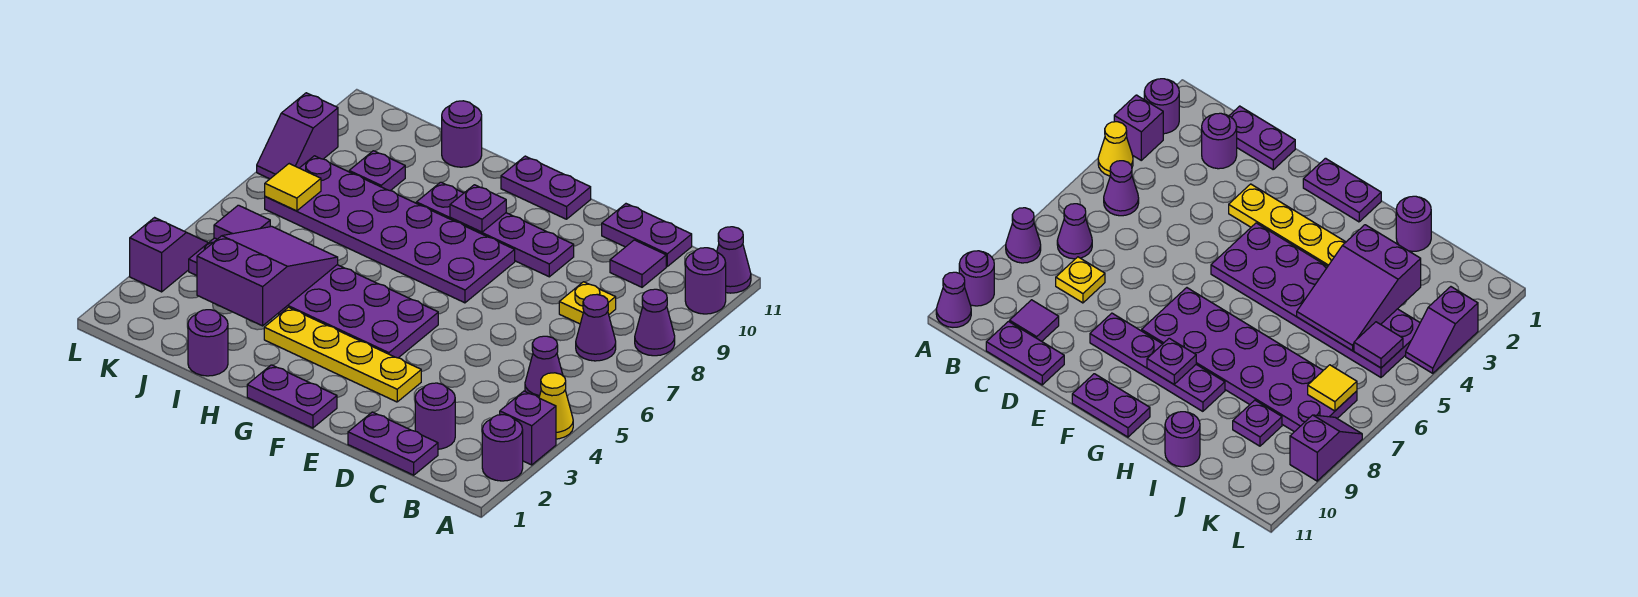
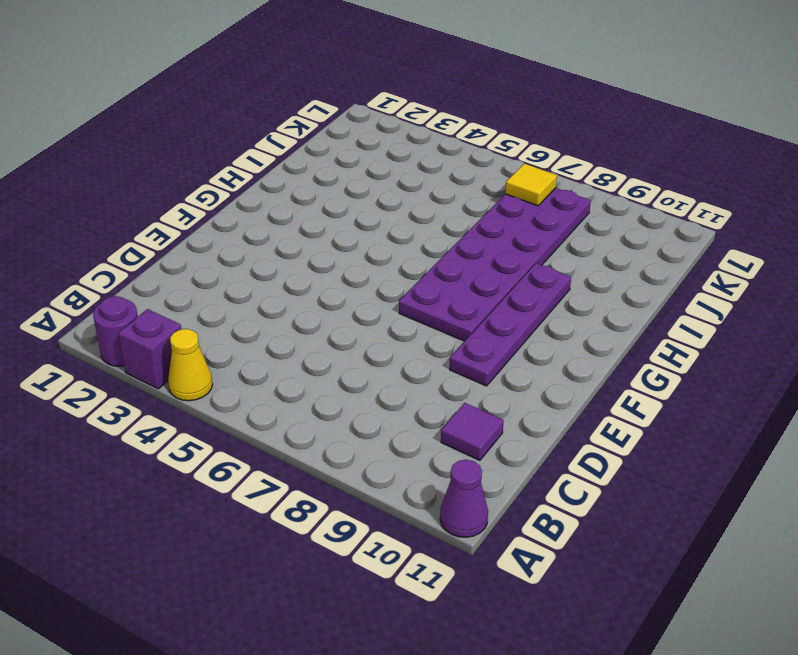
none -> purple 1x1 cone [635,289,675,356]
none -> purple 1x1 round brick [685,248,726,314]
none -> purple 1x1 cone [525,336,563,398]

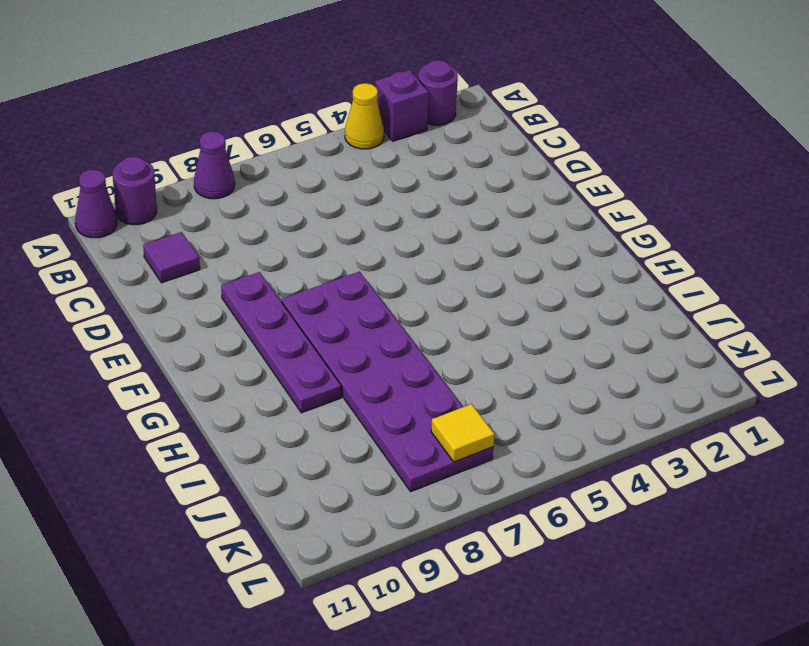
none -> purple 1x1 cone [525,336,563,398]
none -> purple 1x1 cone [576,295,616,361]
none -> purple 1x2 plate [348,412,438,475]

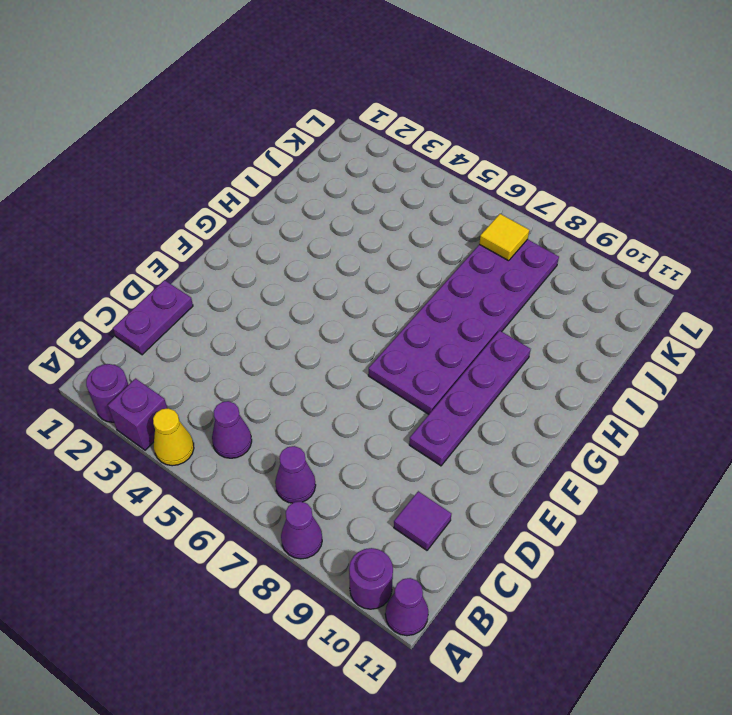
none -> purple 1x1 round brick [415,383,455,449]
none -> yellow 1x1 plate [559,282,616,324]
none -> purple 1x2 plate [602,204,692,266]

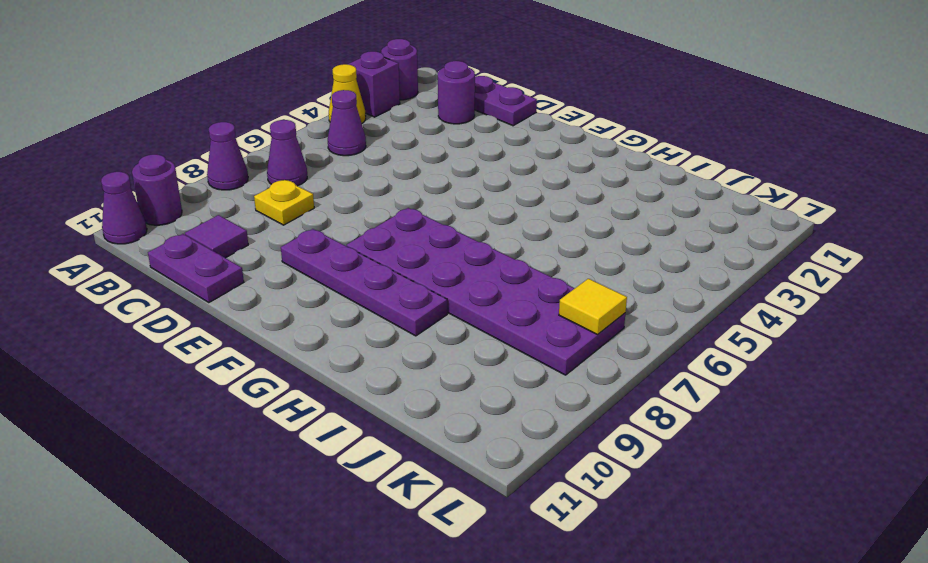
none -> yellow 1x4 plate [264,307,421,402]
none -> purple 1x2 plate [247,365,337,428]
none -> purple 2x6 plate [189,238,438,358]

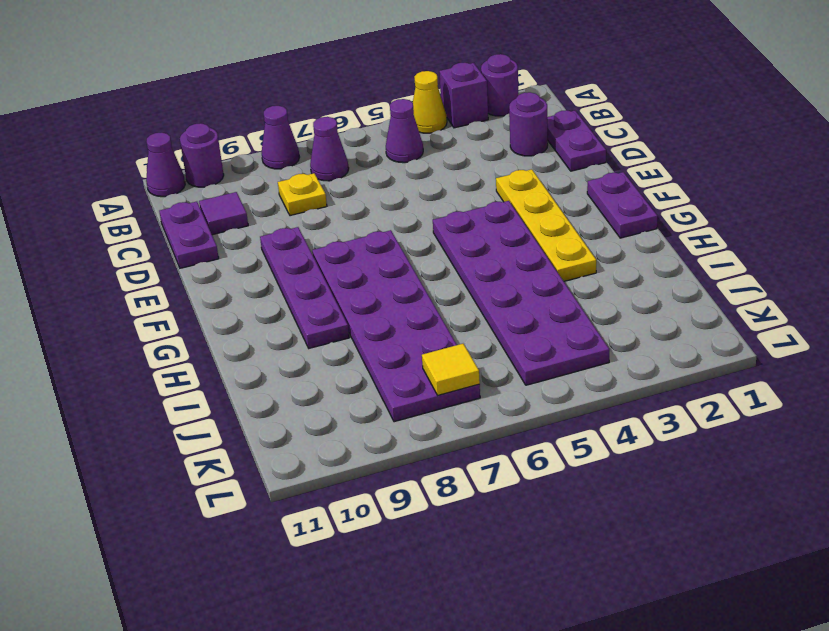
none -> purple 1x2 plate [501,156,591,219]
none -> purple 1x1 round brick [188,310,228,376]
none -> purple 1x1 round brick [442,101,482,167]

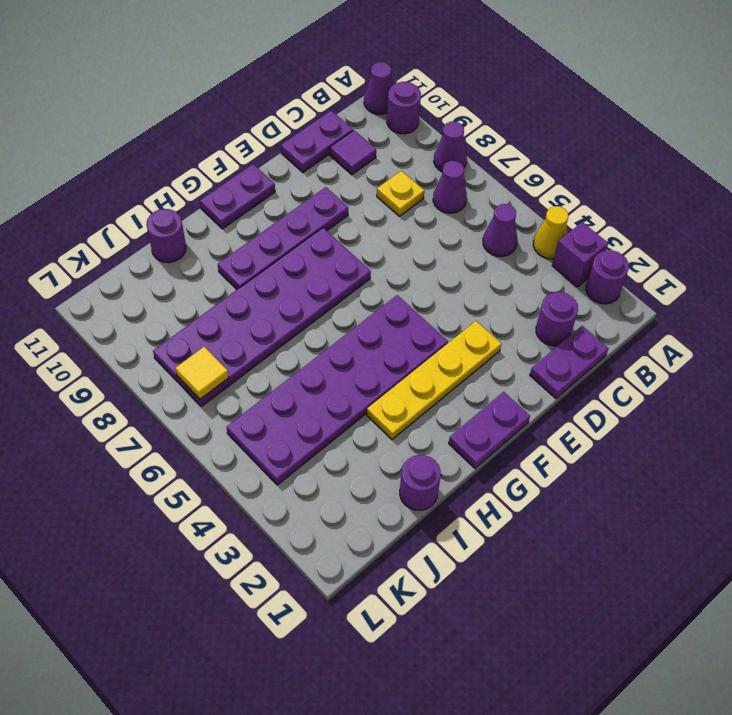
none -> purple 1x1 plate [349,151,405,191]
none -> purple 1x2 slope [130,218,208,292]
none -> purple 1x2 slope [257,93,338,179]

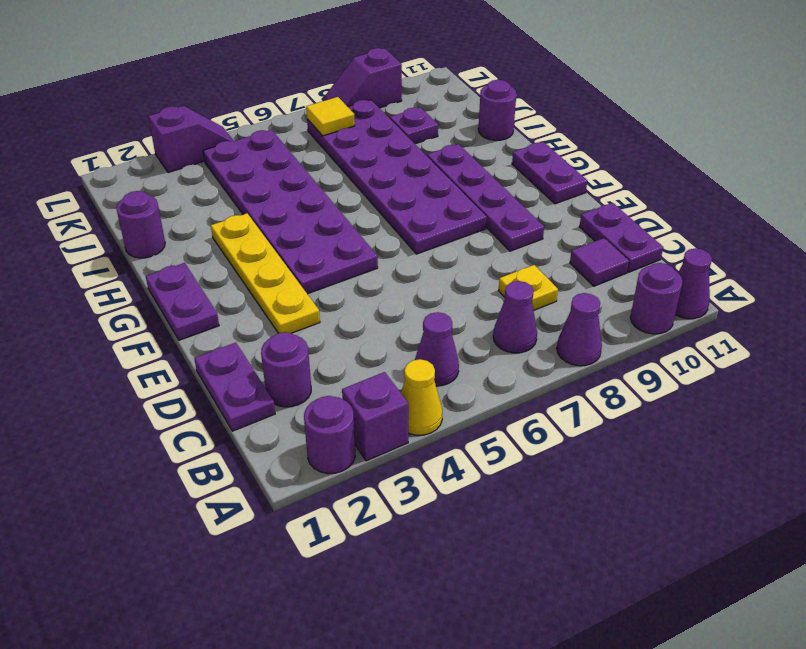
none -> purple 1x1 plate [450,185,506,232]
none -> purple 2x3 slope [197,226,338,326]
none -> purple 1x1 tile [214,205,270,239]

